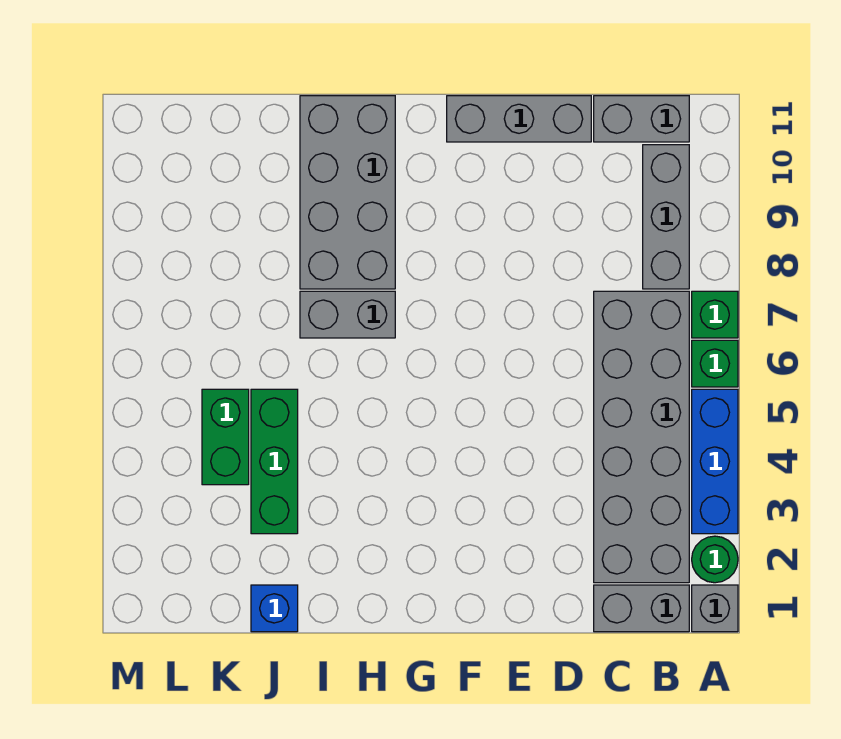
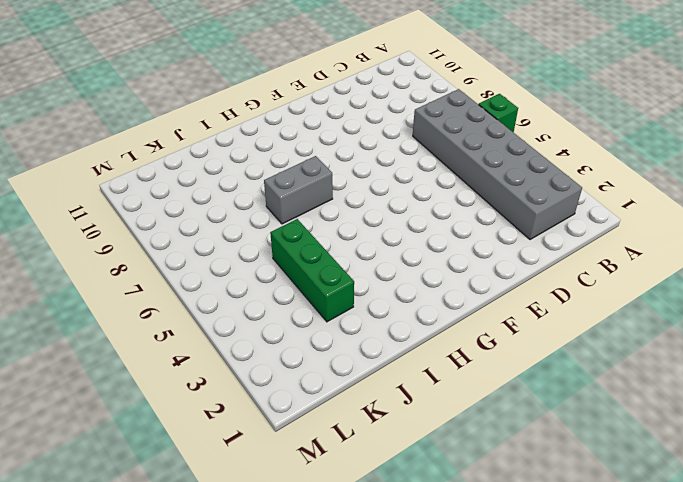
none -> grey 1x1 brick [692,585,738,632]
none -> green 1x1 round brick [692,536,738,583]
none -> blue 1x3 brick [692,389,738,534]

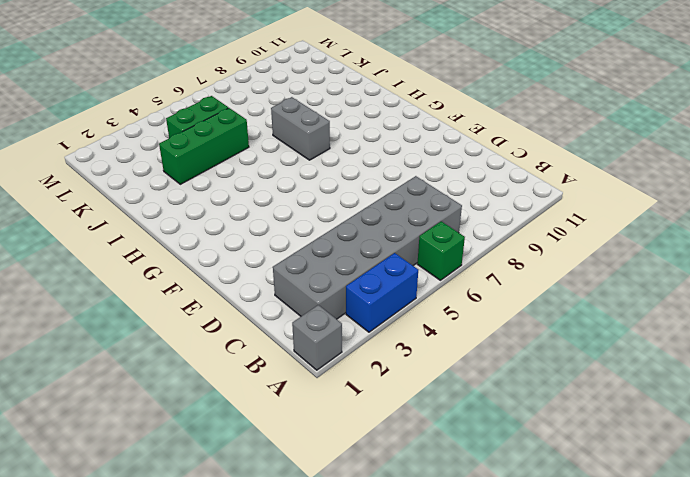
blue 1x2 brick [346,253,418,332] -> blue 1x3 brick [692,389,738,534]
none -> green 1x1 round brick [692,536,738,583]
none -> green 1x1 brick [692,291,738,338]
none -> grey 1x2 brick [594,585,689,632]

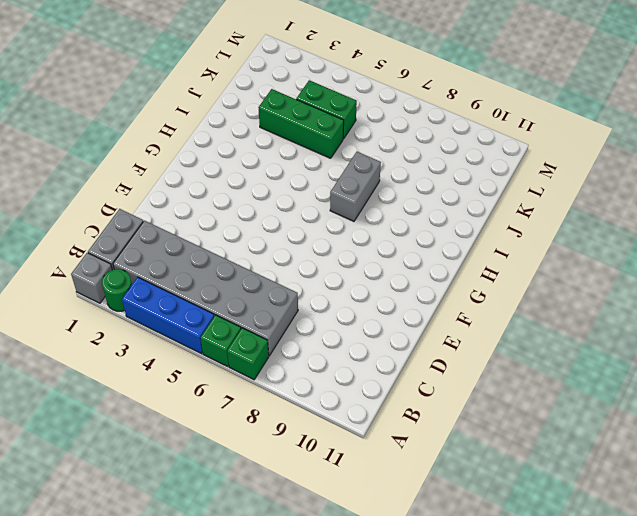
none -> grey 1x3 brick [643,145,689,289]
none -> grey 1x2 brick [594,96,689,142]
none -> grey 1x3 brick [447,96,591,142]

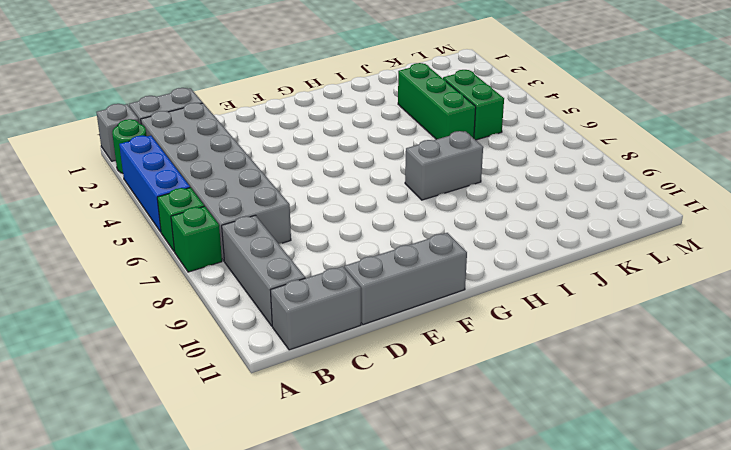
none -> grey 2x4 brick [300,96,395,289]
none -> blue 1x1 brick [251,585,298,632]

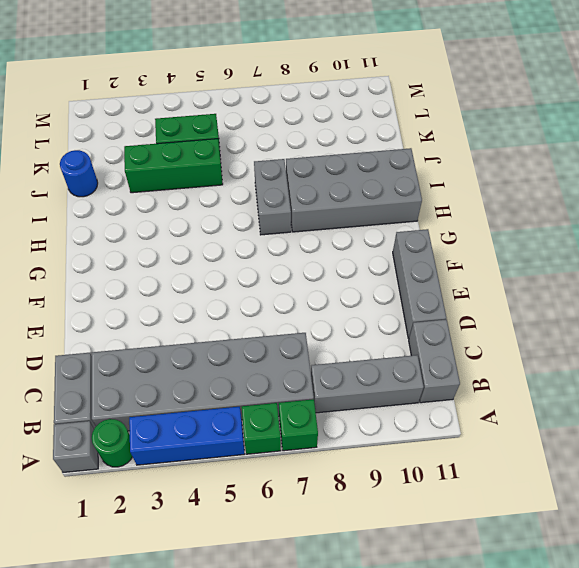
blue 1x1 round brick [60,150,98,197] -> blue 1x1 brick [251,585,298,632]

